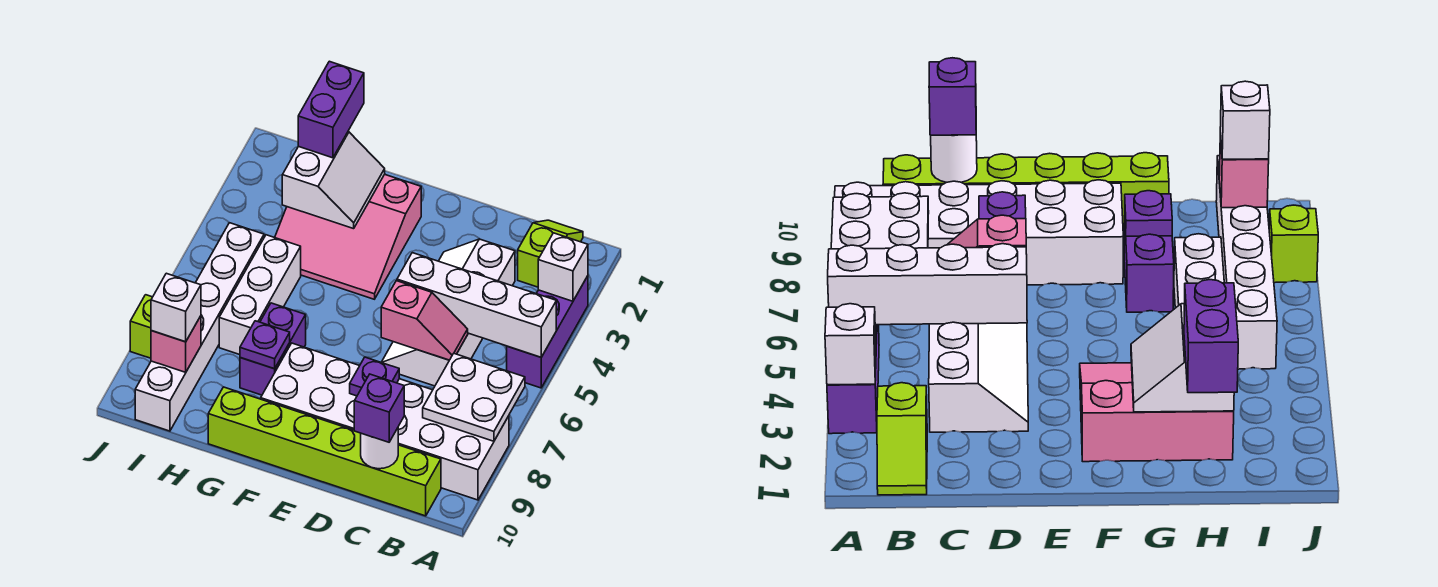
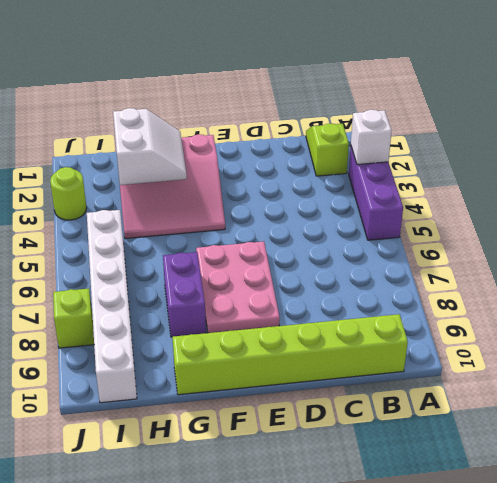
pink 2x3 plate [196,241,280,333] -> white 2x6 brick [261,343,509,500]
lime 1x1 round brick [50,167,87,220] -> none
none -> white 2x4 slope [381,239,515,386]
none -> white 1x3 brick [219,235,301,355]
none -> white 1x4 brick [397,253,556,357]

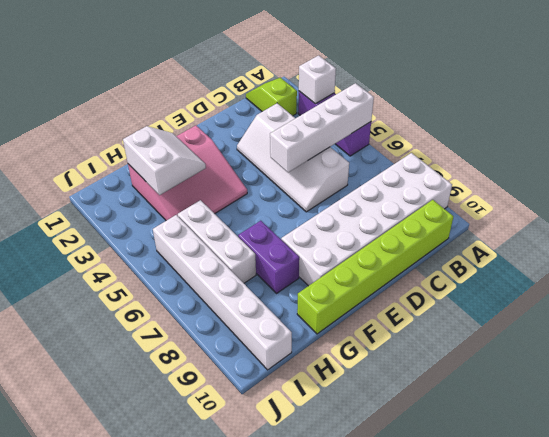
none -> lime 1x1 brick [130,295,152,358]
none -> white 2x2 plate [423,354,525,441]
none -> pink 1x2 slope [381,281,468,360]

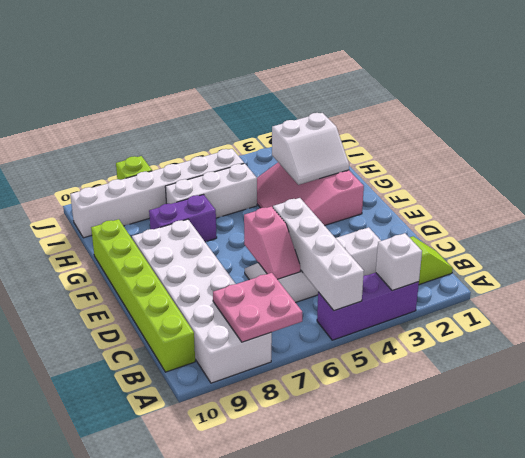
pink 2x2 plate [213,273,302,342] -> white 2x2 plate [423,354,525,441]
none -> white 1x1 round brick [361,428,398,469]
none -> purple 1x1 plate [350,357,399,396]
none -> purple 1x1 plate [240,321,290,369]

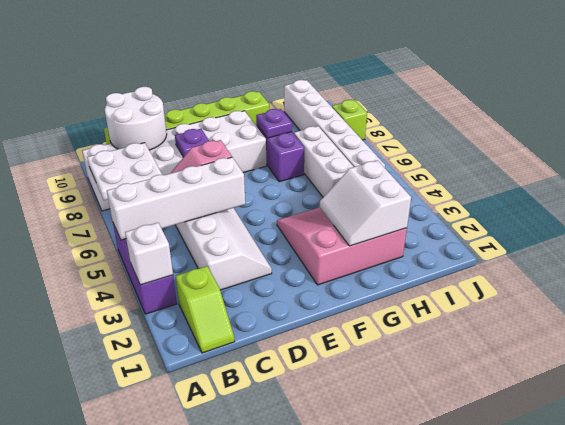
white 2x2 round brick [105,87,167,150] -> white 1x1 round brick [361,428,398,469]
none -> pink 1x1 brick [151,316,201,372]
none -> purple 1x1 brick [354,374,404,442]
none -> purple 1x2 brick [298,61,364,158]

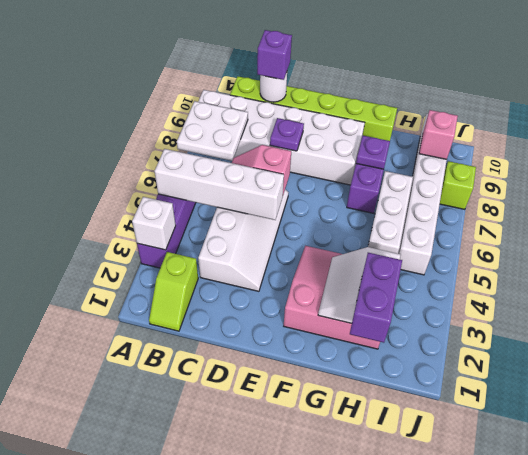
none -> white 1x1 brick [151,273,201,342]

